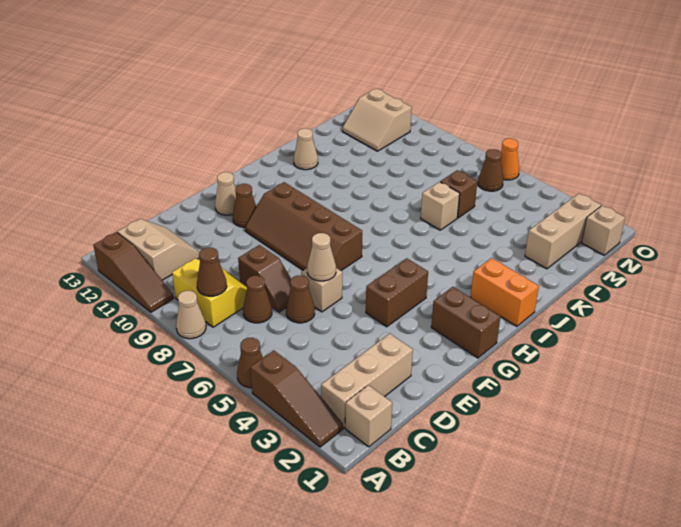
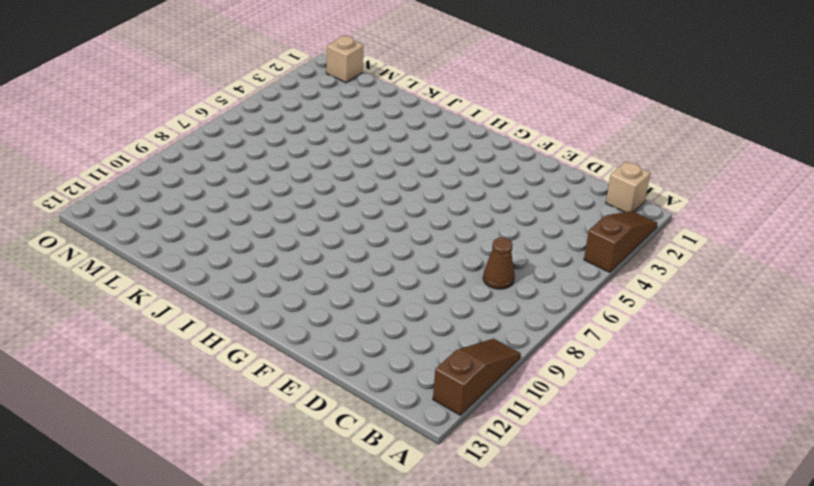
none -> brown 1x1 cone [237,338,263,388]
none -> tan 1x1 cone [176,291,206,339]
none -> tan 1x3 brick [321,334,413,428]

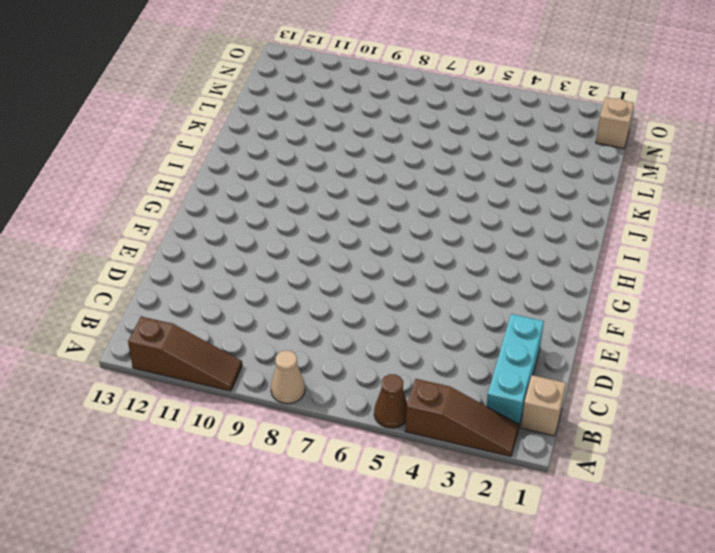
cyan 1x3 brick [487,314,544,425] -> tan 1x3 brick [321,334,413,428]
none -> yellow 2x2 slope [172,259,247,327]
none -> tan 2x2 slope [118,219,199,280]
none -> brown 1x1 cone [243,276,272,323]

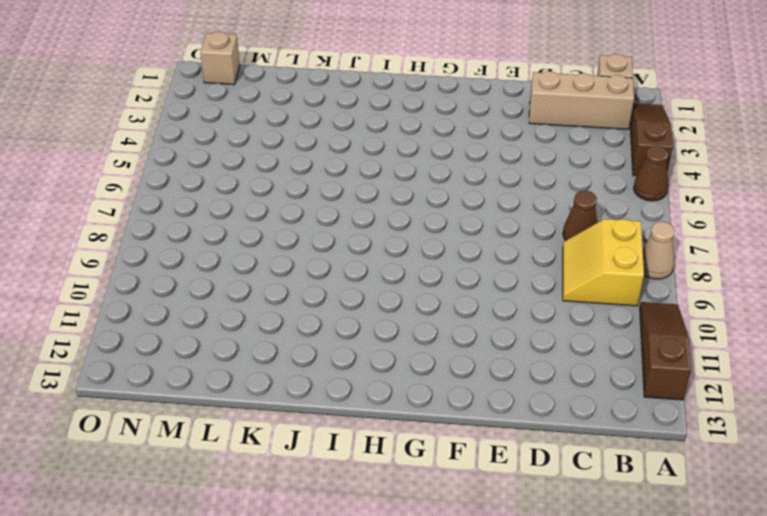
none -> tan 2x2 slope [118,219,199,280]
none -> brown 1x1 cone [286,276,315,323]
none -> brown 1x2 slope [238,245,291,312]

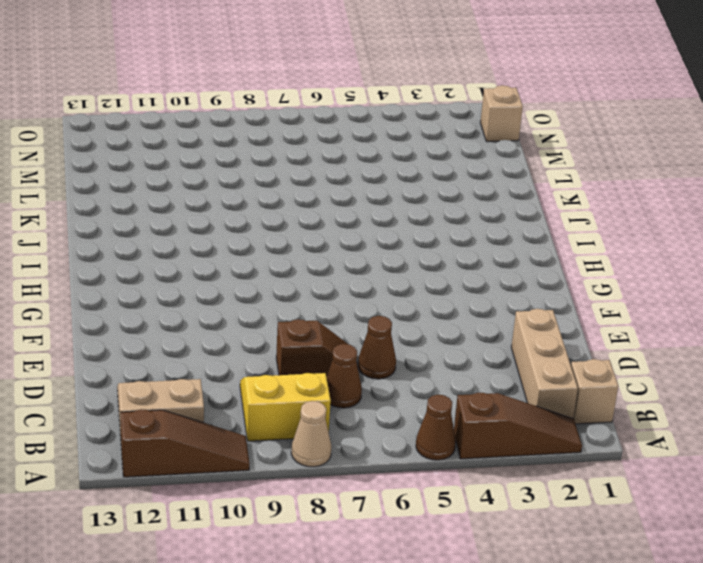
none -> tan 1x1 brick [301,268,342,312]
none -> brown 1x2 brick [366,258,428,327]
none -> brown 2x4 slope [245,182,362,271]

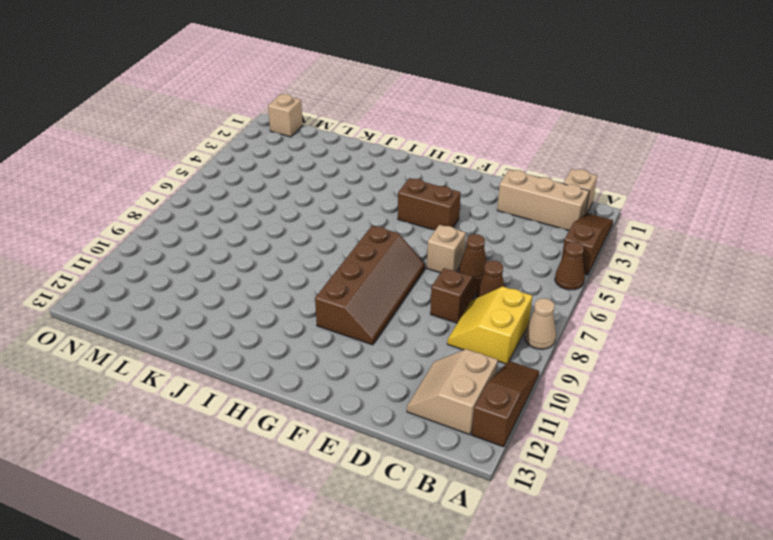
none -> brown 1x1 cone [233,184,256,227]
none -> tan 1x1 cone [215,172,236,215]
none -> brown 1x2 brick [431,287,500,358]

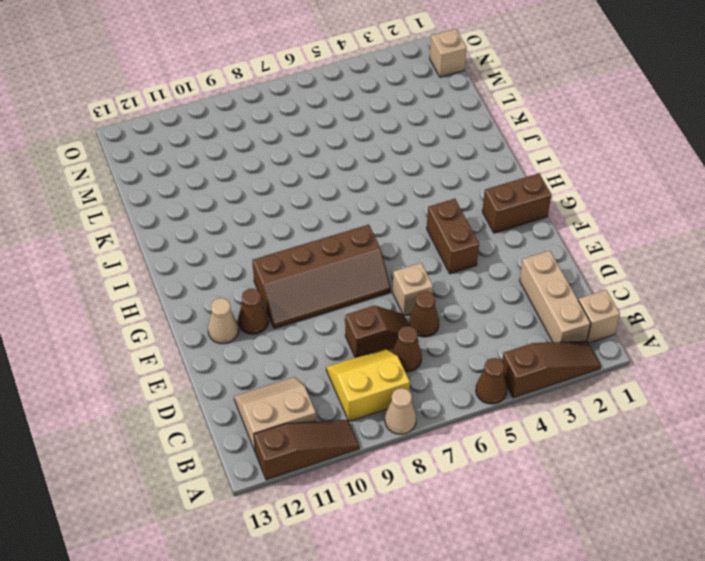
none -> orange 1x2 brick [470,258,539,326]
none -> tan 1x1 cone [294,128,318,170]
none -> tan 1x1 brick [421,182,460,230]

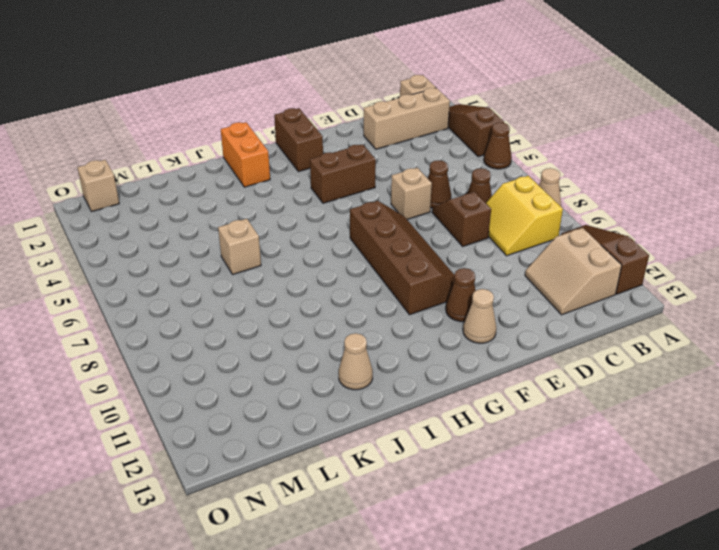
none -> tan 1x3 brick [525,193,601,269]
none -> brown 1x1 brick [440,170,477,218]
none -> tan 2x2 slope [343,89,412,151]

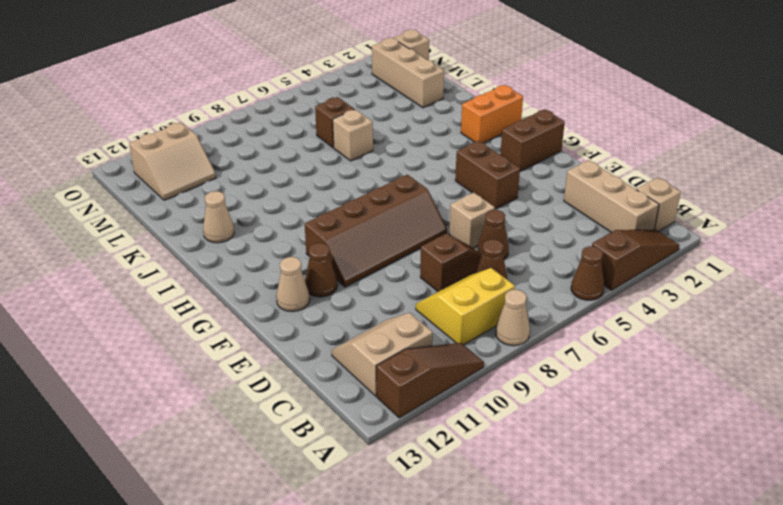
none -> brown 1x1 cone [478,149,503,191]
none -> orange 1x1 cone [501,138,519,180]
none -> brown 1x1 cone [197,248,227,296]

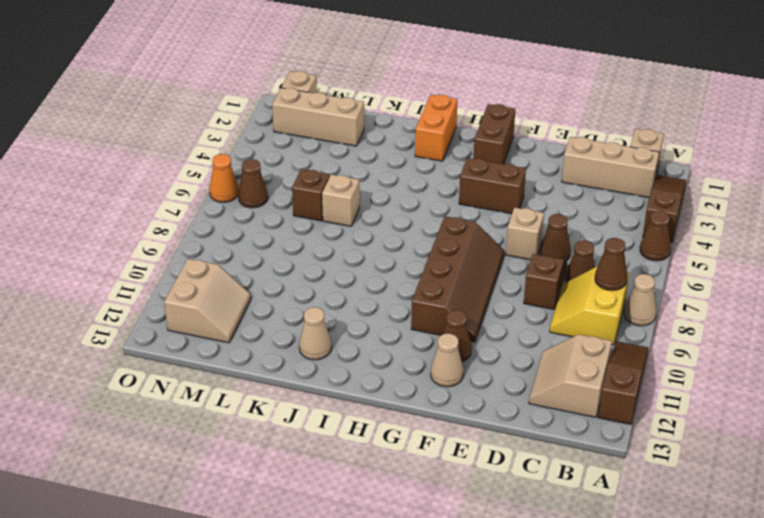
none -> tan 1x1 cone [307,233,336,281]

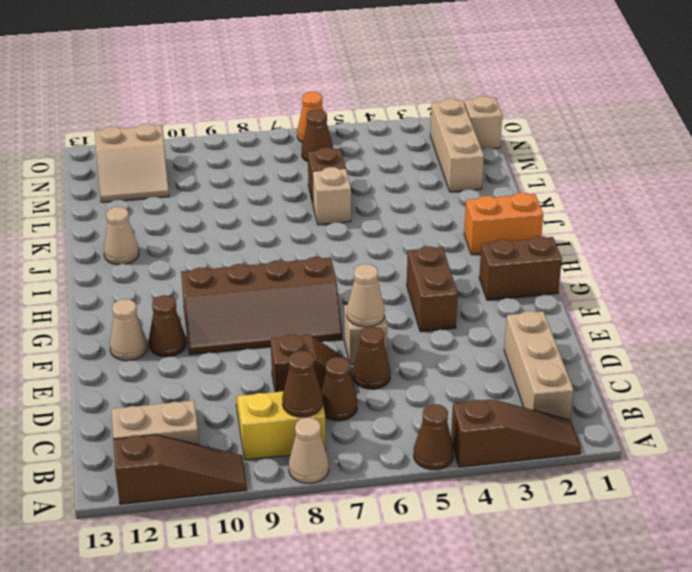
none -> tan 1x1 brick [345,385,392,447]

